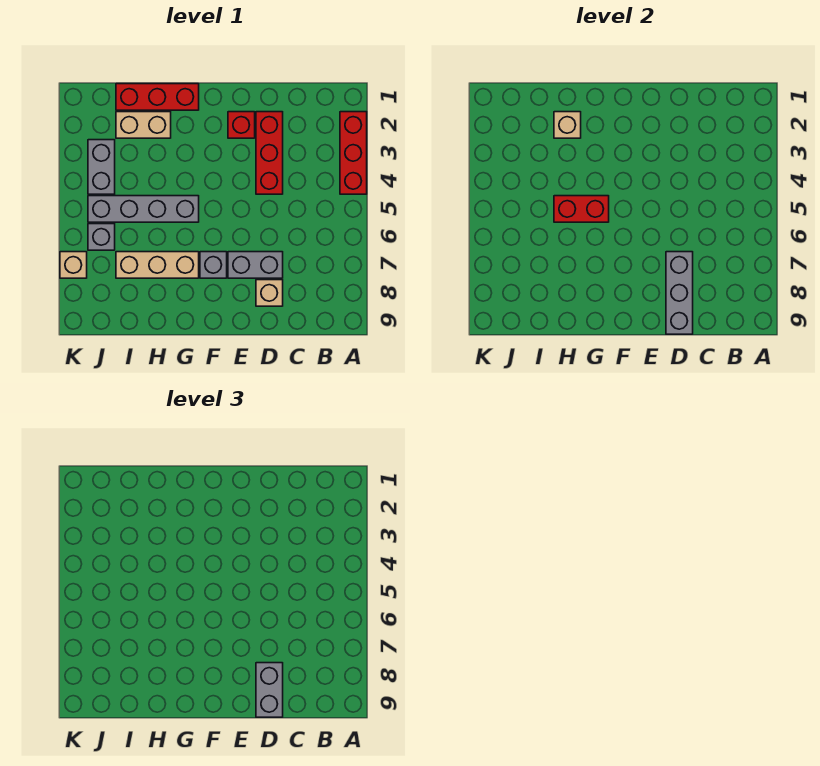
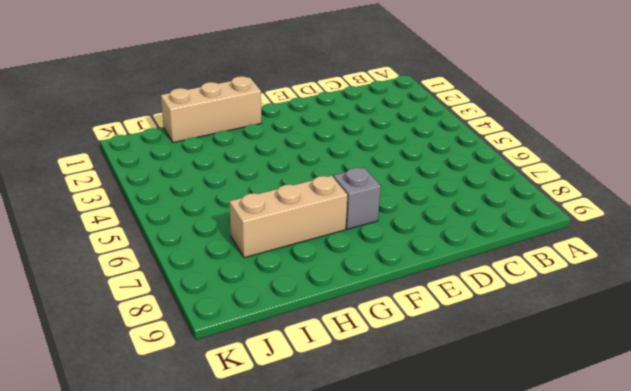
tan 1x3 brick [161,76,261,143] -> red 1x3 brick [116,84,199,110]
none -> red 1x3 brick [340,112,367,194]
none -> red 1x3 brick [256,112,283,194]
none -> grey 1x2 brick [228,252,283,278]

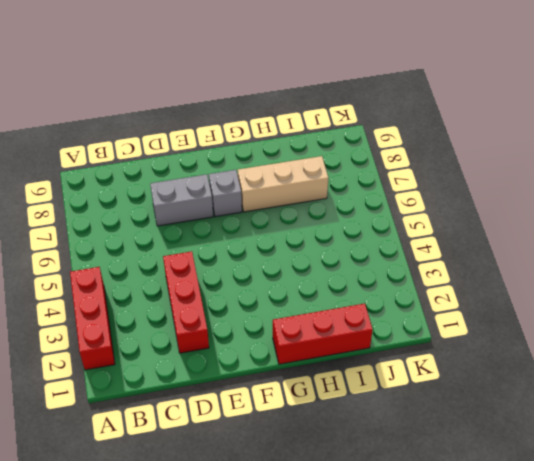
none -> tan 1x1 brick [256,280,283,306]
none -> red 1x1 brick [228,112,255,138]
none -> grey 1x4 brick [88,196,199,222]

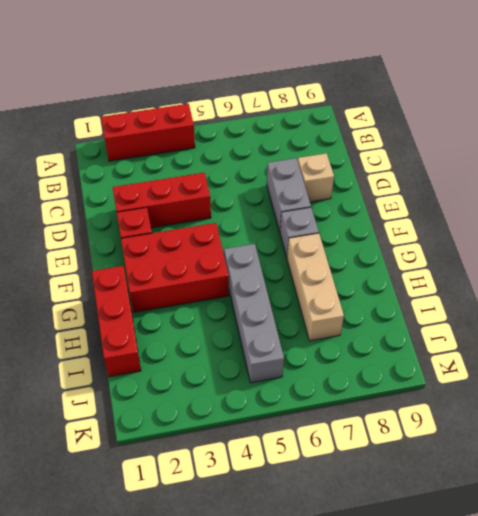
red 2x3 brick [121,223,229,312] -> none
none -> tan 1x2 brick [116,112,171,138]
none -> grey 1x2 brick [88,140,115,194]
none -> grey 1x1 brick [88,224,115,250]

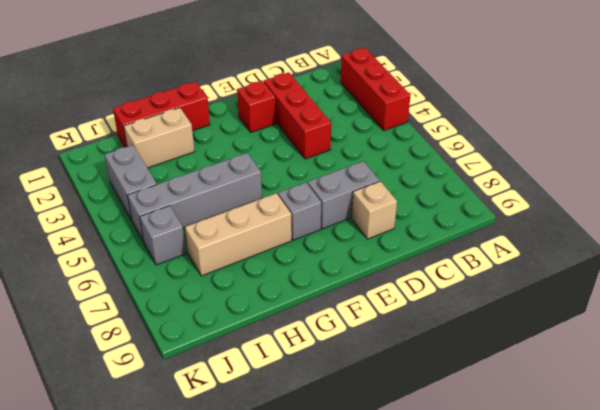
none -> tan 1x1 brick [60,252,87,278]
none -> grey 1x3 brick [666,252,693,334]
none -> red 1x2 brick [554,196,609,222]

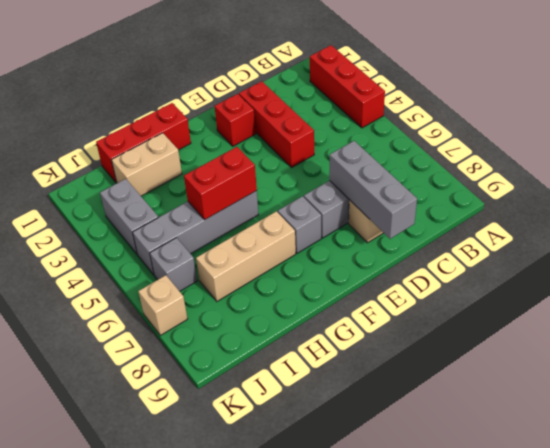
none -> tan 1x1 brick [554,112,581,138]
none -> grey 1x2 brick [256,663,283,717]

